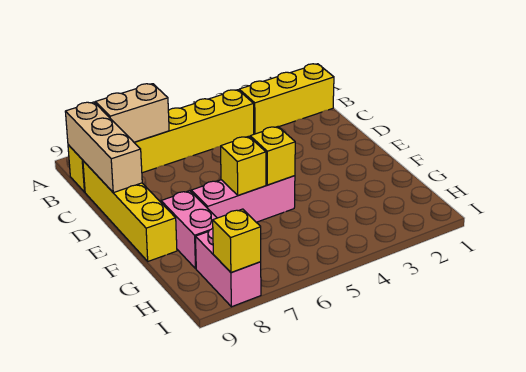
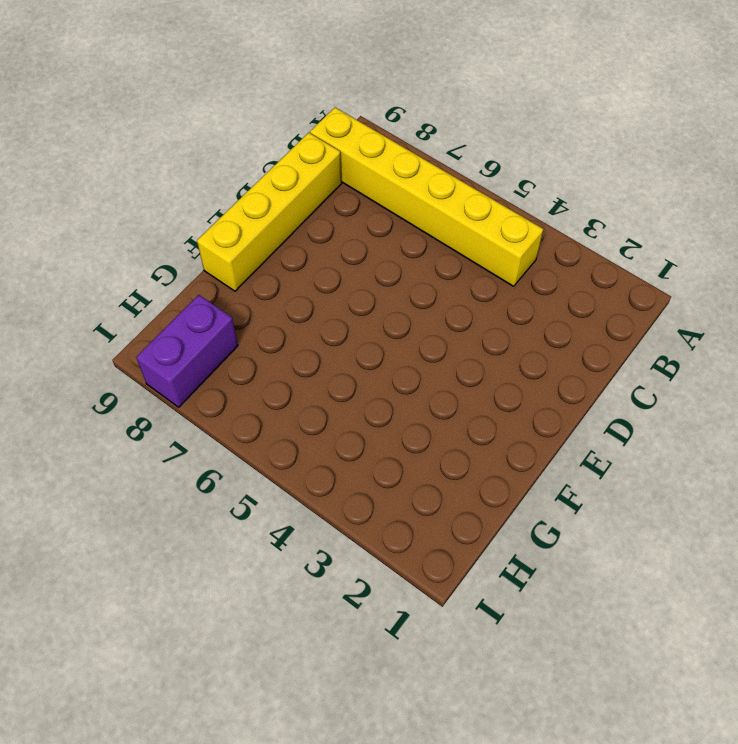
purple 1x2 brick [136,295,238,407] -> pink 1x2 brick [195,228,261,307]
none -> yellow 1x3 brick [239,64,334,134]
none -> pink 1x3 brick [191,176,295,222]

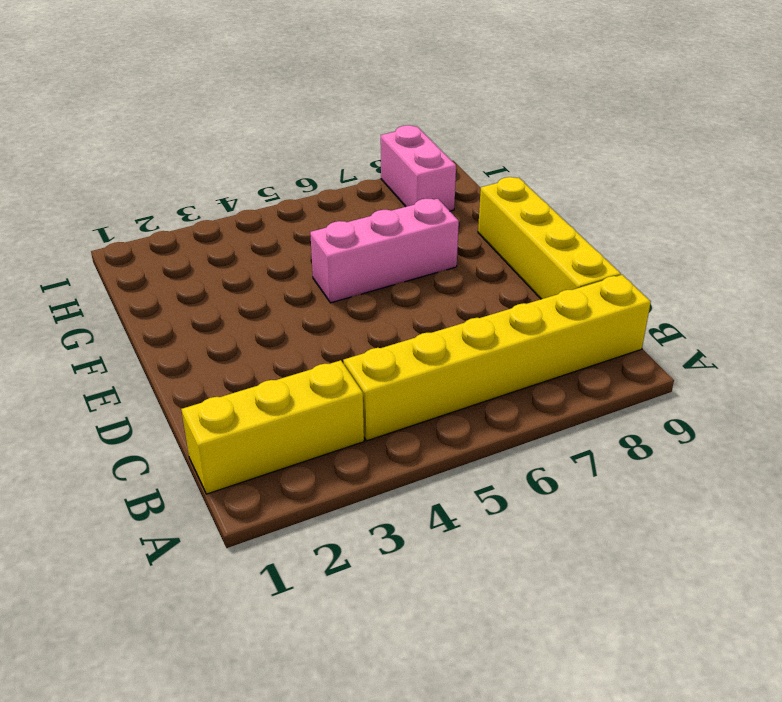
none -> pink 1x2 brick [161,191,217,268]
none -> tan 1x2 brick [96,84,169,142]

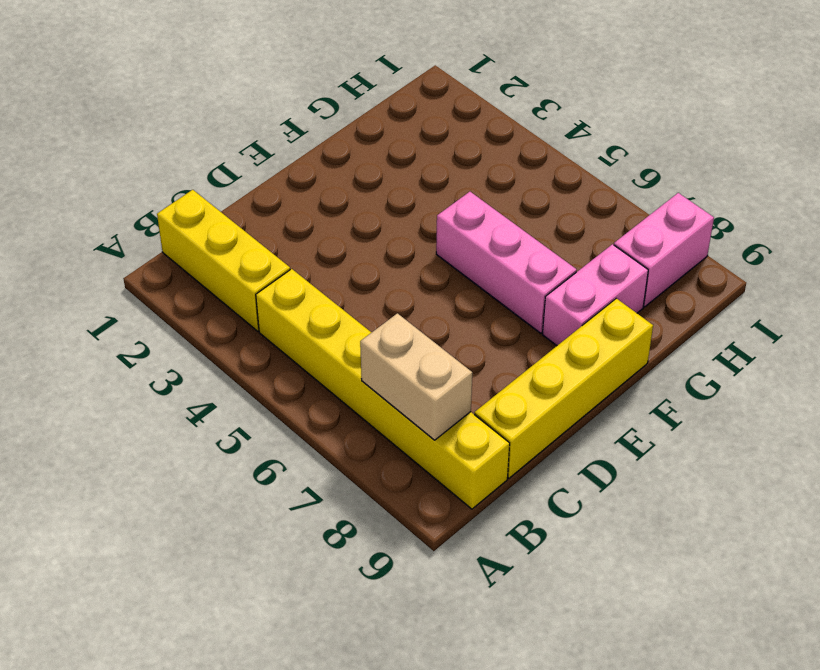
none -> tan 1x3 brick [65,102,142,193]
none -> yellow 1x1 brick [250,127,295,185]

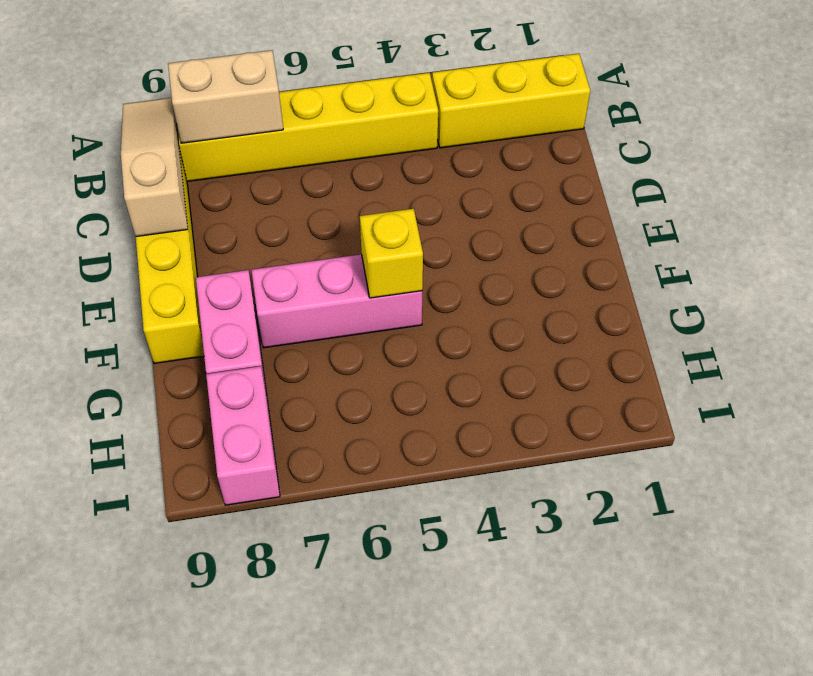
tan 1x3 slope [121,98,188,237] -> tan 1x3 brick [65,102,142,193]
none -> yellow 1x1 brick [221,136,266,195]
none -> yellow 1x1 brick [213,209,261,273]

